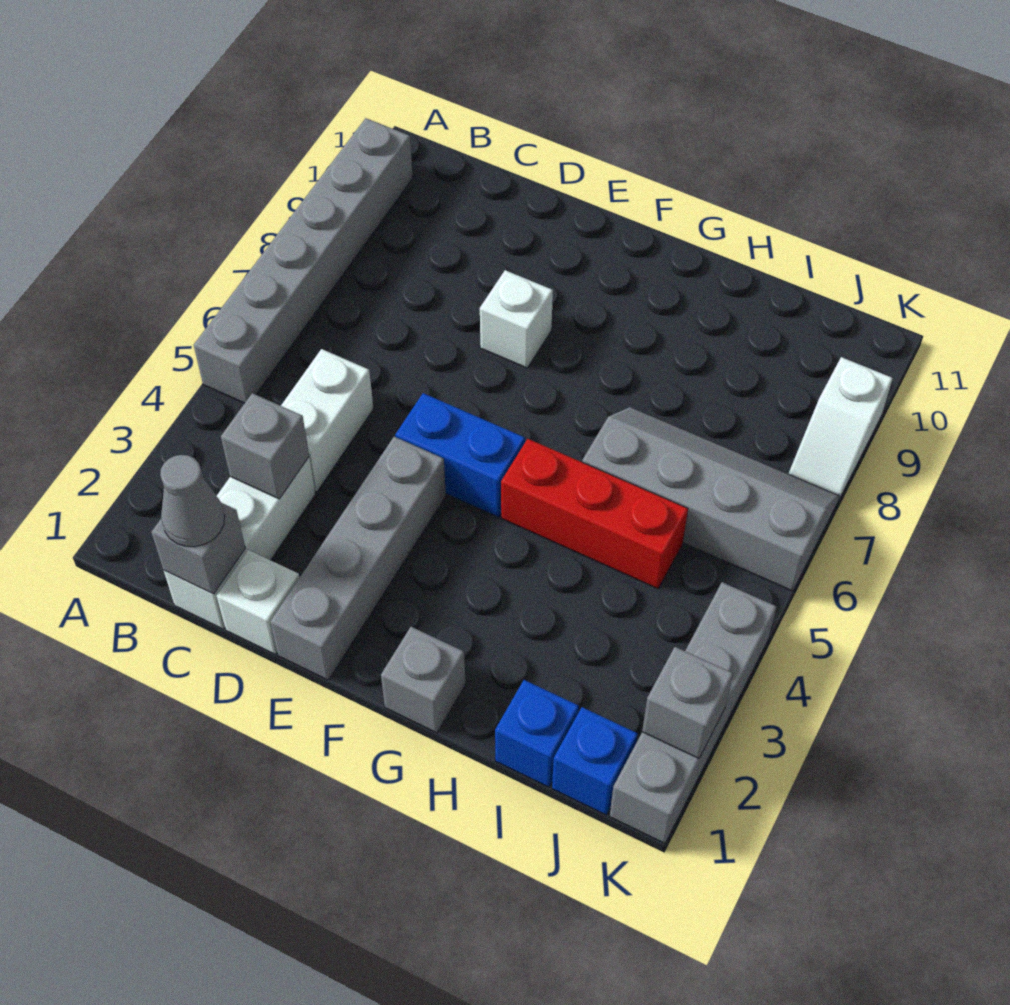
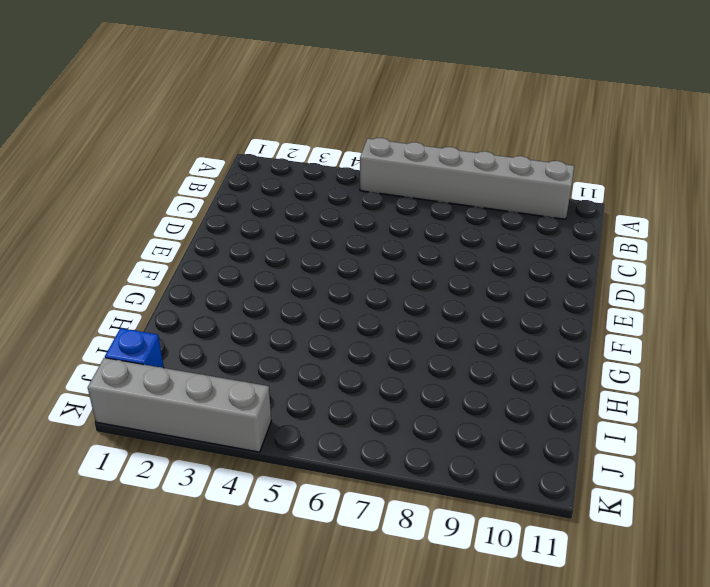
none -> white 1x3 brick [164,457,315,629]
none -> white 1x2 brick [281,349,373,492]
none -> white 1x1 brick [217,550,300,654]

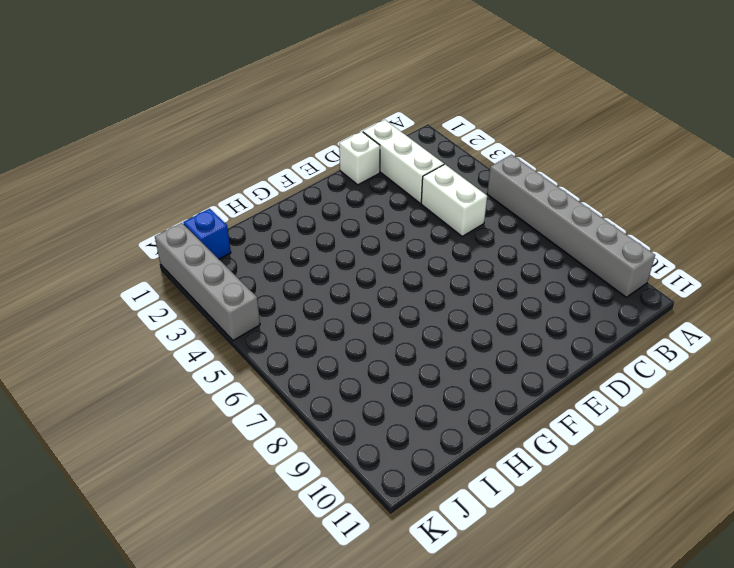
none -> grey 1x4 brick [271,437,446,680]
none -> blue 1x2 brick [395,393,525,517]
none -> white 1x1 brick [480,270,553,368]

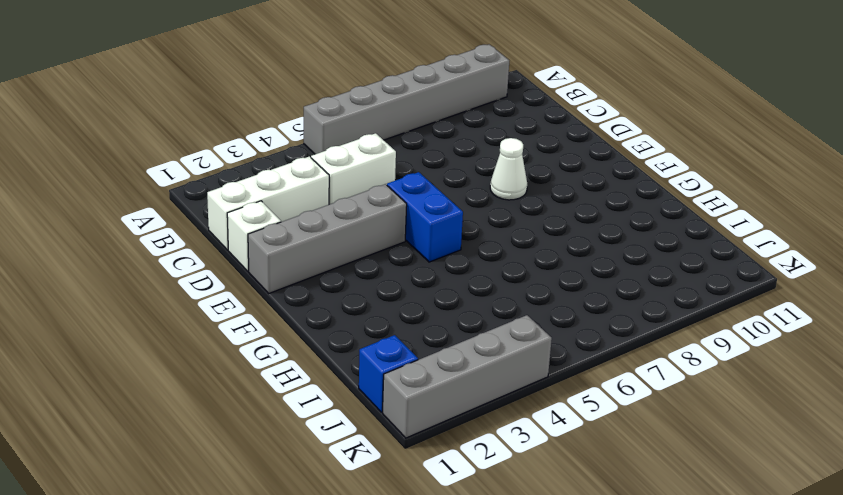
white 1x1 cone [490,138,527,200] -> white 1x1 brick [480,270,553,368]
none -> grey 1x1 brick [381,627,465,733]
none -> red 1x3 brick [501,439,688,589]
none -> grey 2x4 slope [582,407,840,591]

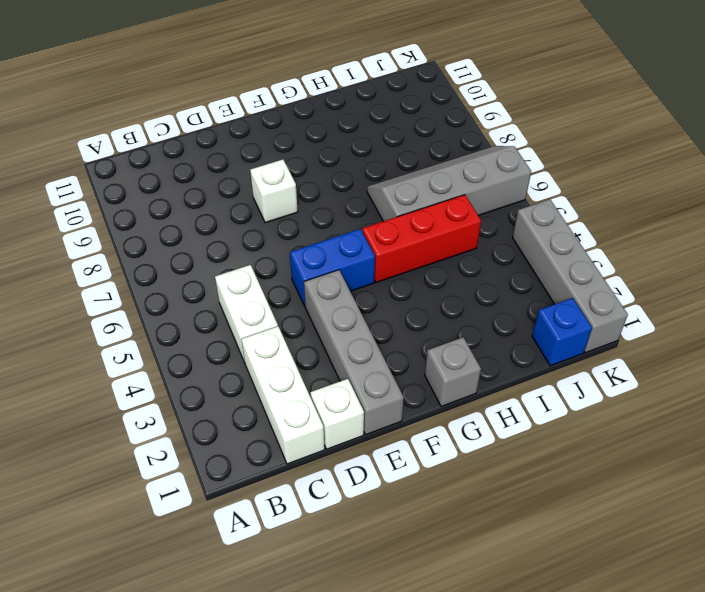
none -> grey 1x6 brick [194,118,413,403]
none -> blue 1x1 brick [495,680,579,787]
none -> white 1x2 slope [789,357,893,501]

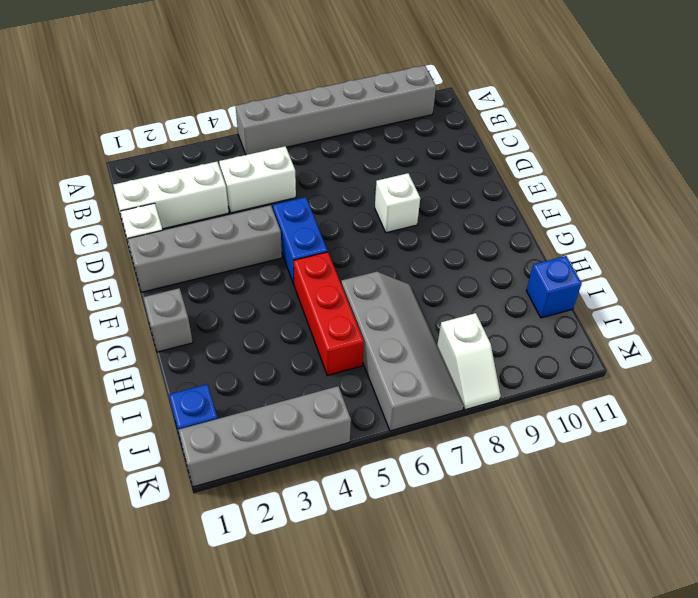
blue 1x1 brick [526,256,582,318] -> blue 1x1 brick moved to [495,680,579,787]
white 1x2 slope [437,313,501,410] -> white 1x2 slope turned to [789,357,893,501]
none -> grey 1x1 brick [152,503,245,594]
none -> grey 1x1 brick [221,393,309,499]
none -> grey 1x1 brick [642,647,733,758]

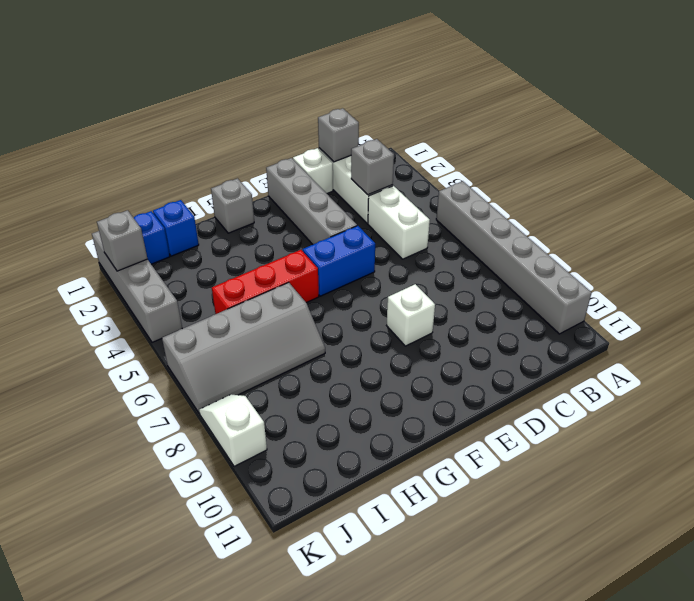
none -> grey 1x1 cone [160,455,225,547]

